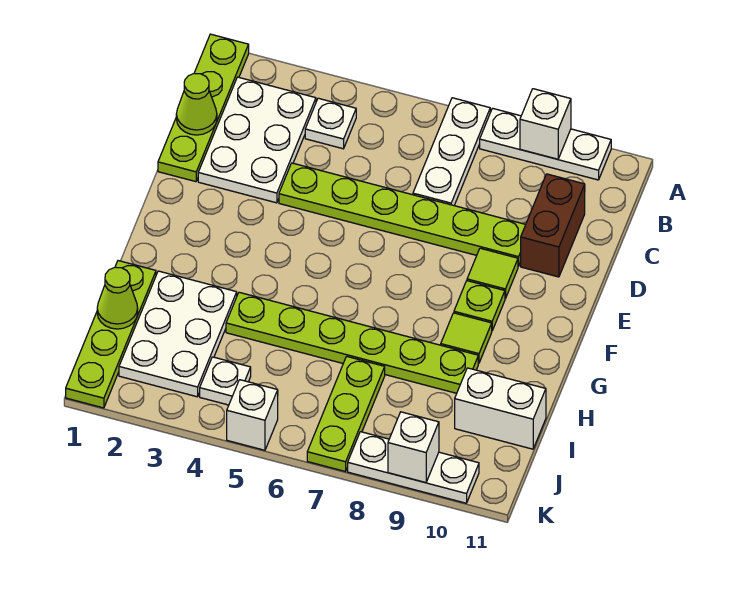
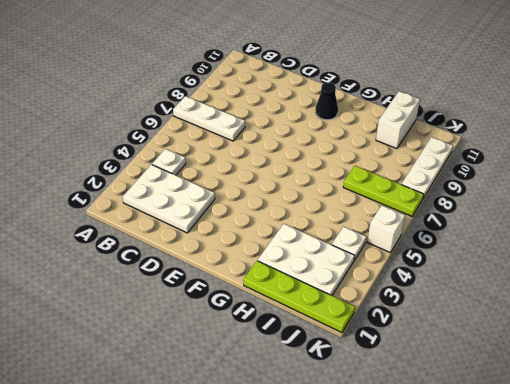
black 1x1 cone [315,83,338,120] -> none
none -> lime 1x4 plate [158,34,249,182]
none -> white 1x3 plate [480,108,611,180]
none -> brown 1x2 brick [521,174,585,277]

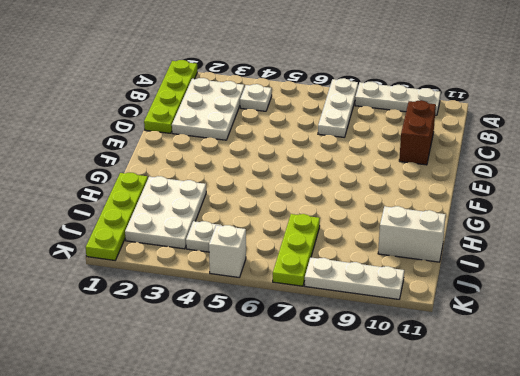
none -> lime 1x6 plate [279,163,526,266]
none -> lime 1x1 tile [467,248,518,299]
none -> lime 1x1 plate [454,281,505,330]

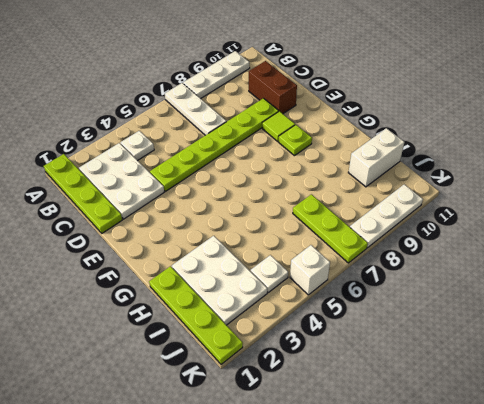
none -> lime 1x1 tile [441,313,492,363]
none -> lime 1x6 plate [226,292,478,393]
none -> white 1x1 brick [520,89,571,159]

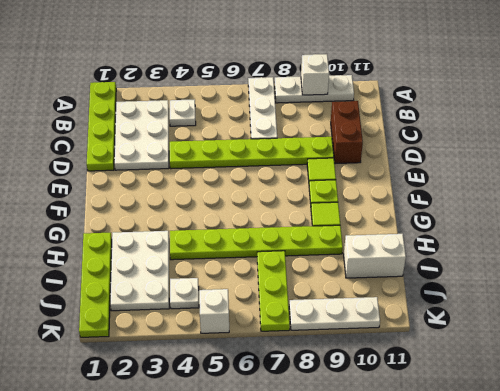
none -> lime 1x1 cone [176,73,217,135]
none -> lime 1x1 cone [97,267,138,329]
none -> white 1x1 brick [388,412,439,483]

